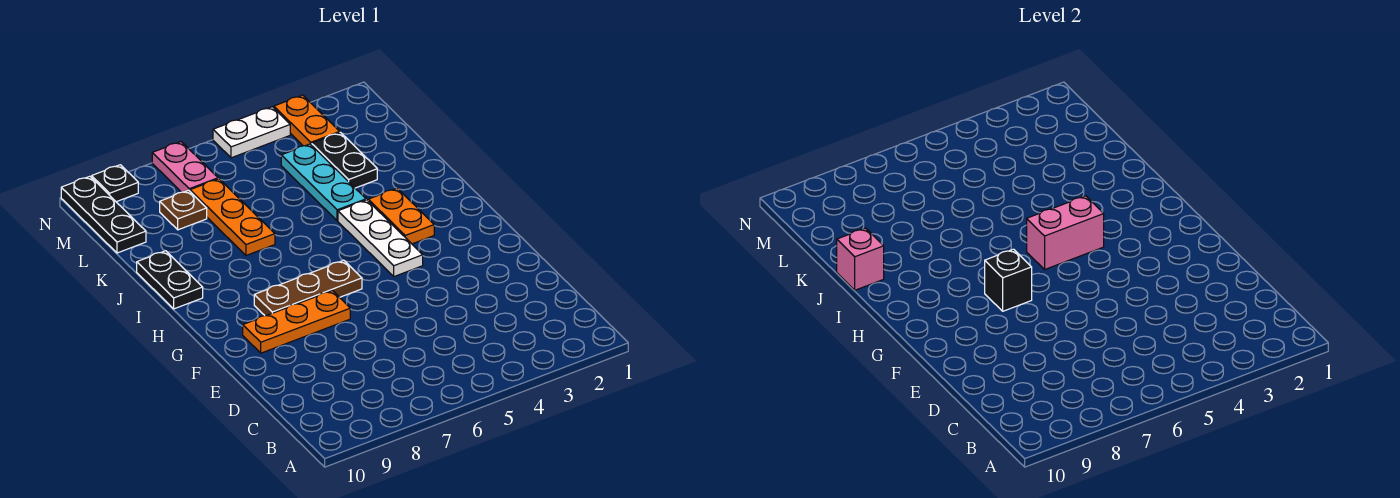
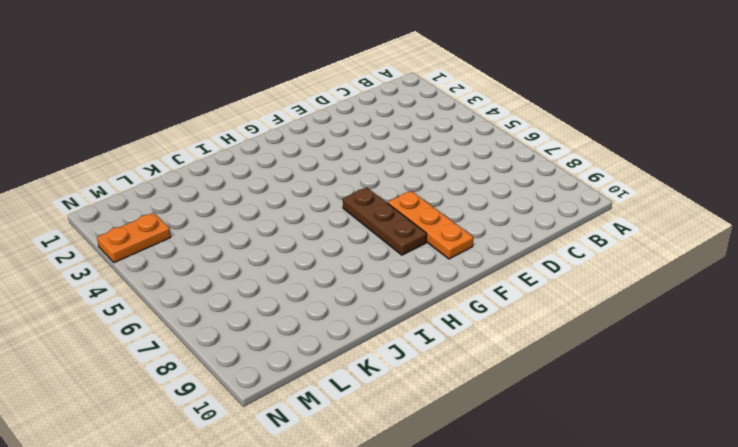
none -> white 1x3 plate [338,200,423,276]
none -> orange 1x2 plate [368,188,434,244]
none -> black 1x2 plate [137,251,203,309]

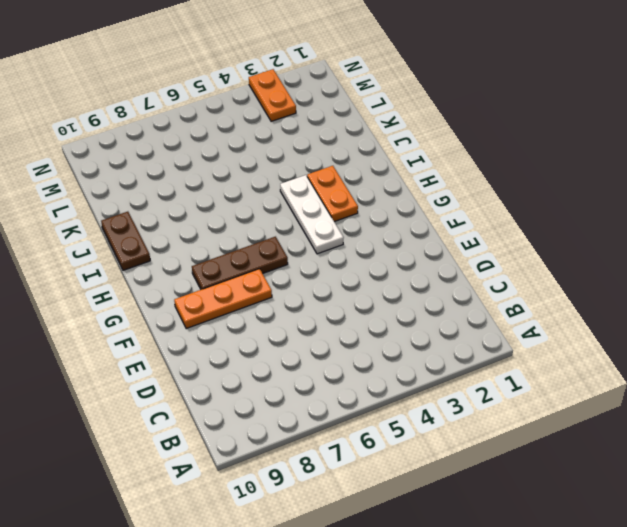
brown 1x2 plate [101,212,150,270] -> black 1x2 plate [137,251,203,309]
none -> cyan 1x3 plate [281,144,366,221]
none -> orange 1x3 plate [190,179,275,255]
none -> black 1x2 plate [312,132,377,188]

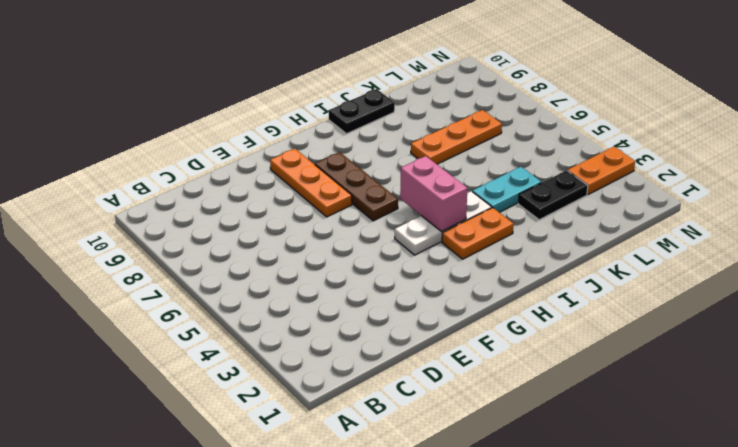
cyan 1x2 plate [472,167,541,212] -> cyan 1x3 plate [281,144,366,221]
none -> brown 1x1 plate [160,190,207,230]
none -> black 1x3 plate [61,176,146,253]
none -> pink 1x2 plate [152,142,218,192]

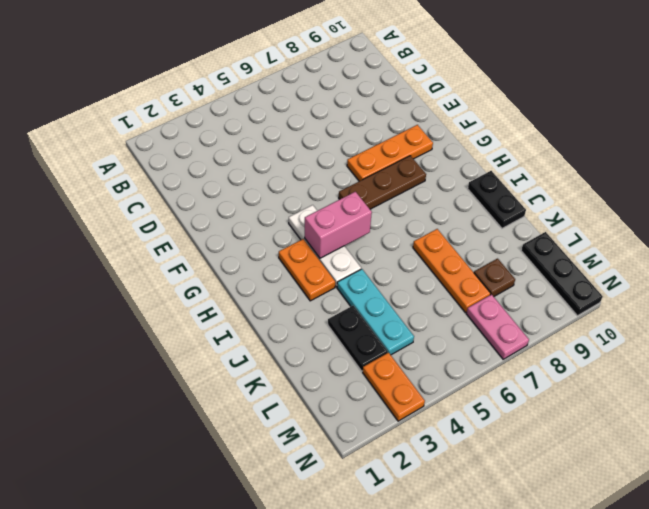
none -> white 1x2 plate [213,107,290,158]
none -> black 1x1 plate [92,165,138,202]
none -> black 1x1 brick [985,249,1032,311]

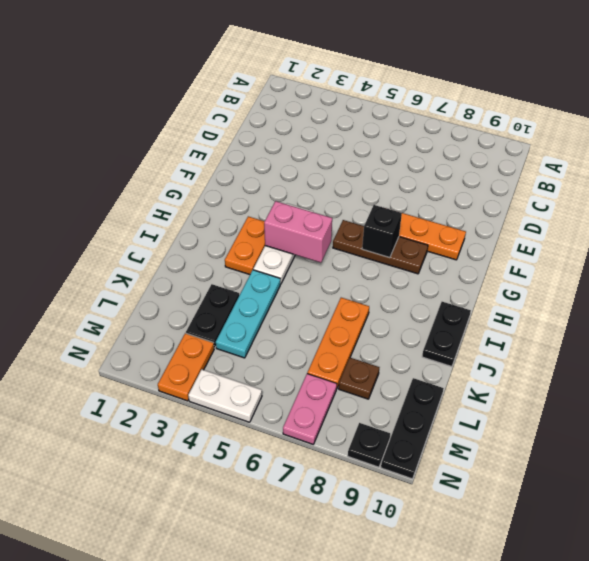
none -> pink 1x1 brick [837,228,884,290]

